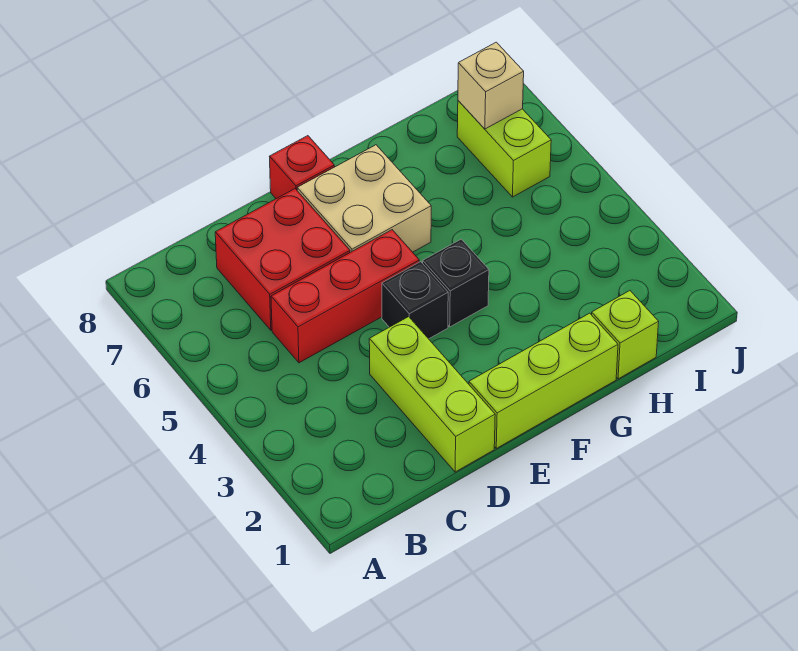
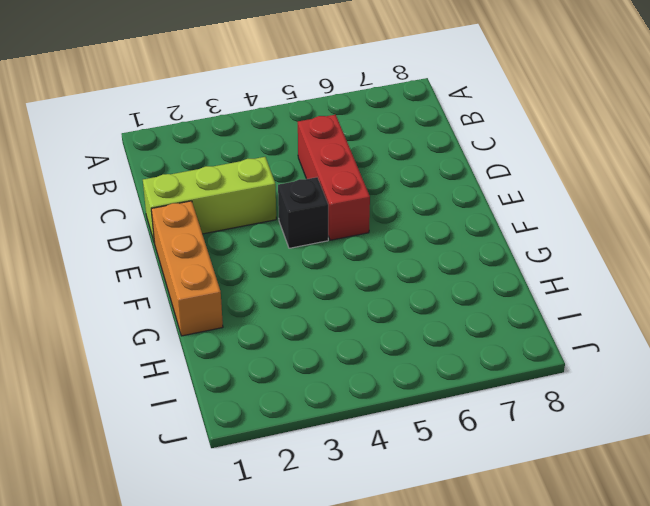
orange 1x3 brick [151,201,223,336] -> lime 1x3 brick [469,313,618,448]
none -> red 2x2 brick [215,189,350,330]
none -> tan 2x2 brick [297,145,431,252]

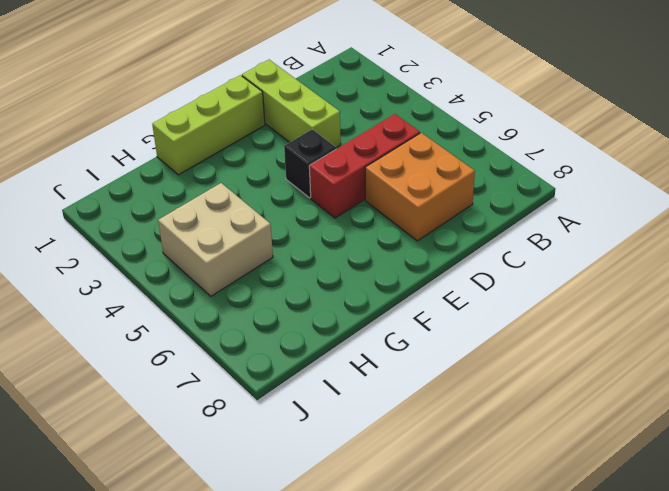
orange 2x2 brick [365,133,475,241] -> red 2x2 brick [215,189,350,330]
tan 2x2 brick [158,183,273,296] -> tan 2x2 brick moved to [297,145,431,252]
none -> red 1x1 brick [270,136,335,199]
none -> black 1x1 brick [423,239,489,327]

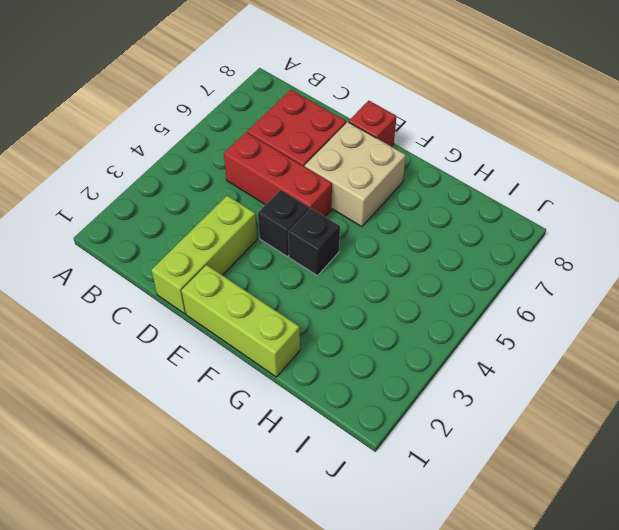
none -> lime 1x1 brick [592,291,659,379]
none -> lime 1x2 brick [457,101,551,197]

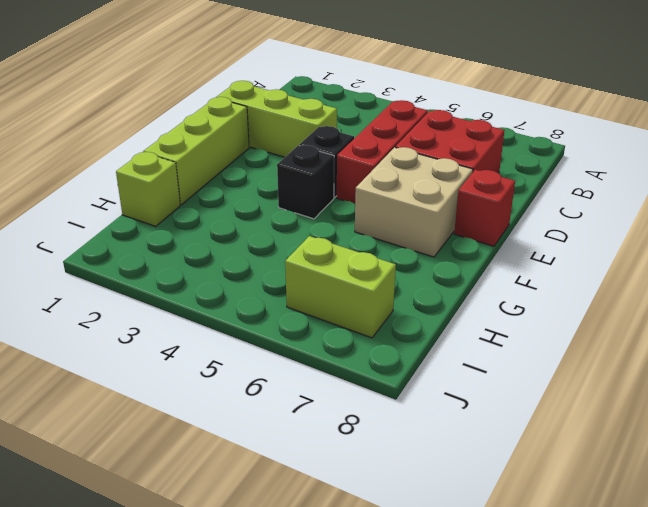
none -> tan 1x1 brick [458,42,524,129]

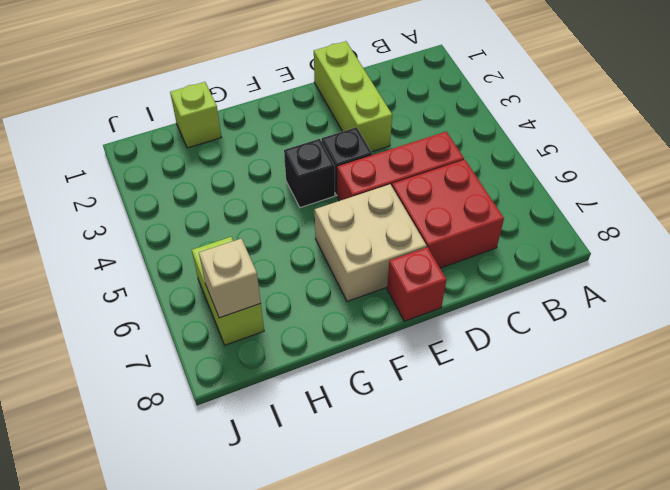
none -> lime 1x3 brick [469,313,618,448]

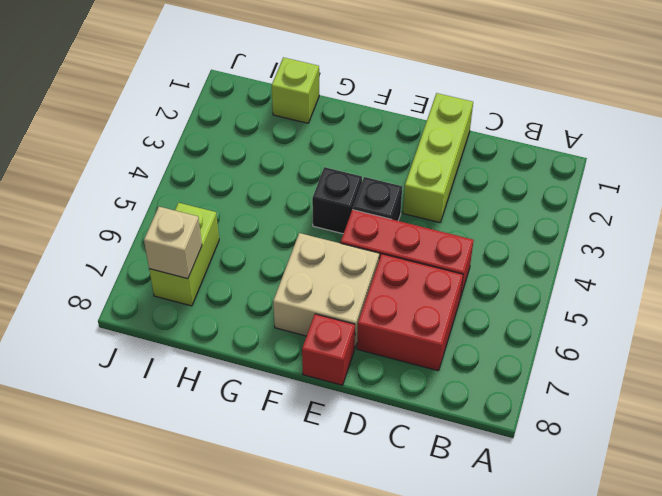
none -> lime 1x3 brick [469,313,618,448]

